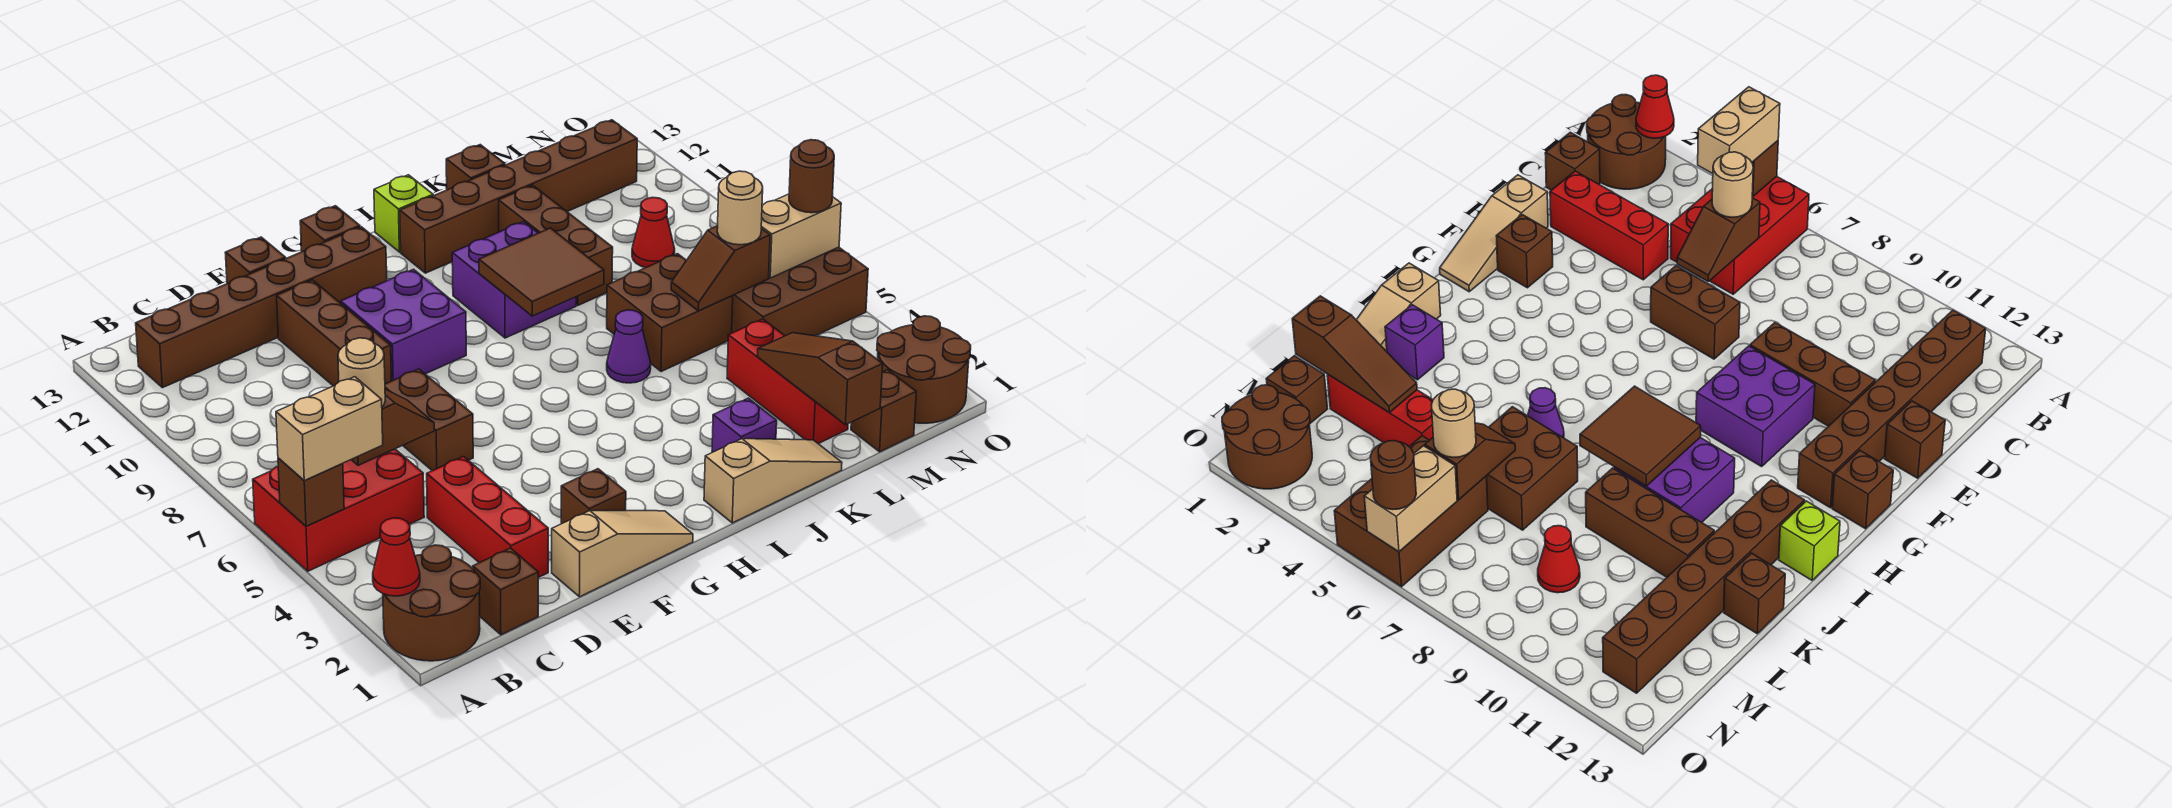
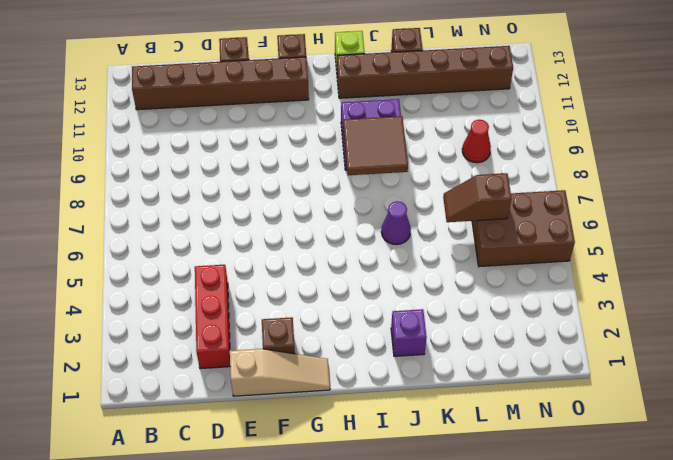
none -> brown 2x2 round brick [383,545,480,661]
none -> red 2x3 brick [253,449,424,571]
none -> brown 1x1 brick [473,548,538,635]
none -> brown 1x2 brick [385,369,473,471]

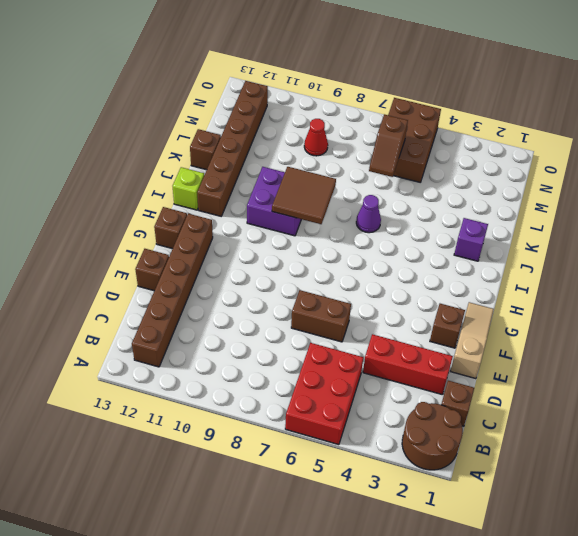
none -> brown 1x3 brick [277,280,391,386]
none -> purple 2x2 brick [341,269,466,381]
none -> tan 1x3 slope [704,439,842,523]
none -> brown 2x2 brick [607,254,733,372]

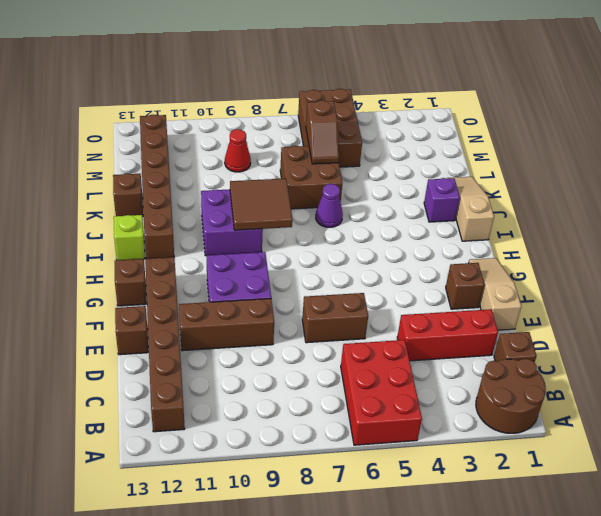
none -> brown 1x3 brick [499,185,613,305]
none -> red 1x3 brick [727,319,848,444]
none -> brown 1x1 brick [851,370,916,452]
none -> brown 2x2 round brick [877,316,971,423]

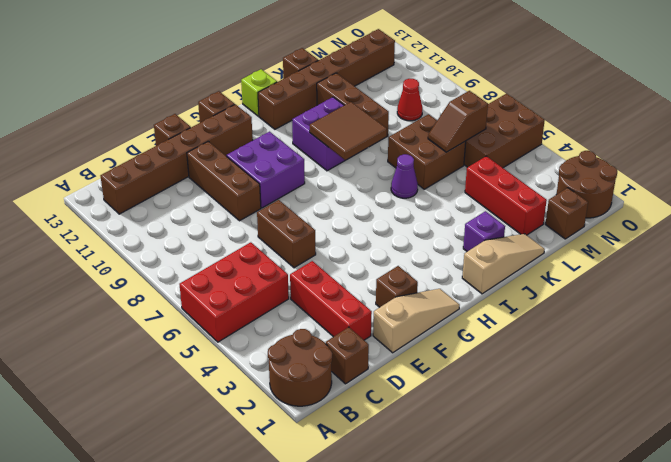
none -> red 1x1 cone [373,518,420,596]
none -> brown 1x1 brick [278,458,344,526]
none -> brown 1x2 slope [351,389,434,466]
none -> brown 1x3 slope [758,333,883,425]

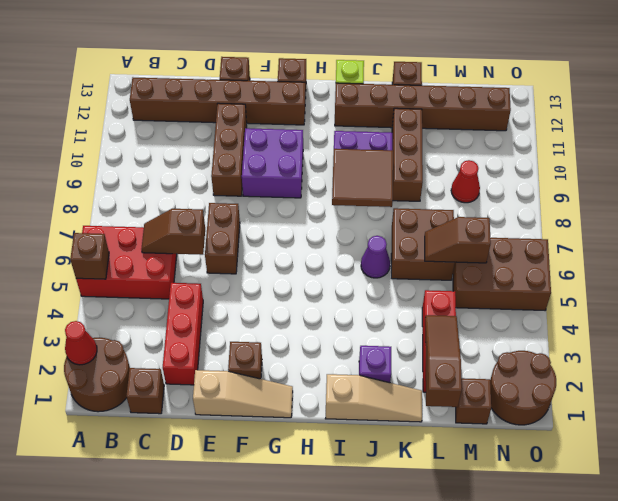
brown 1x2 slope [141,209,205,255] -> brown 1x2 slope turned to [351,389,434,466]
none -> tan 1x2 brick [761,194,841,278]
none -> tan 1x2 brick [276,377,383,481]
none -> tan 1x1 round brick [338,338,385,407]
none -> tan 1x1 round brick [717,171,763,245]

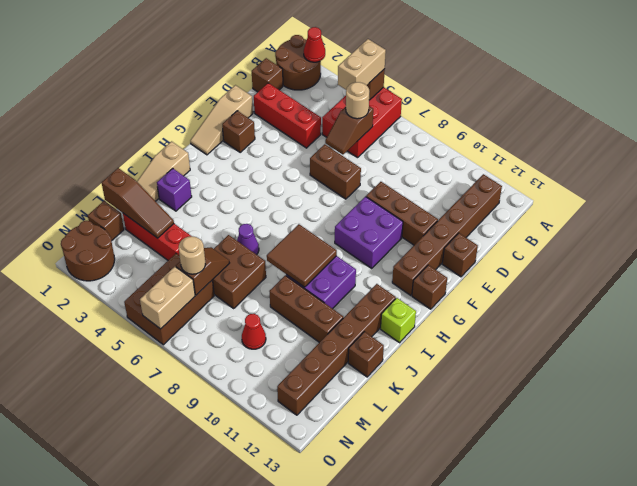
none -> brown 1x1 round brick [789,140,834,213]

